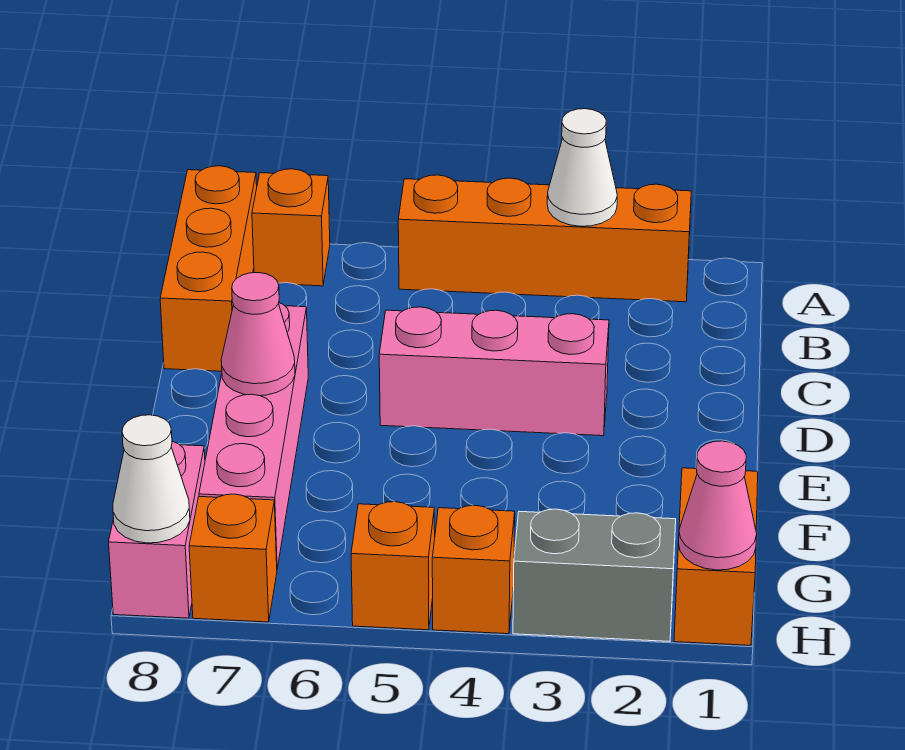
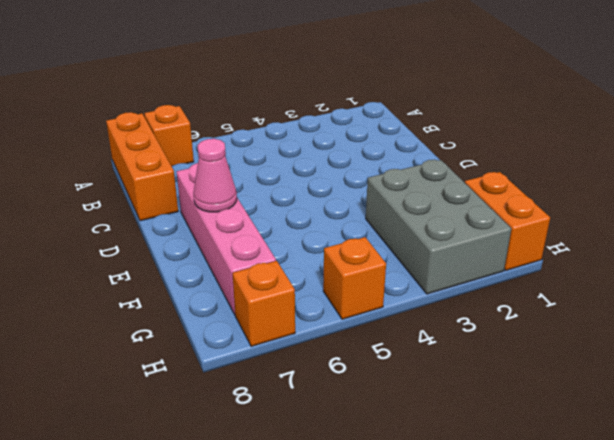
grey 2x3 brick [366,160,511,294] -> grey 1x2 brick [513,509,676,642]
none -> orange 1x4 brick [398,175,691,302]
none -> pink 1x3 brick [379,307,609,436]
none -> pink 1x2 brick [109,441,205,618]

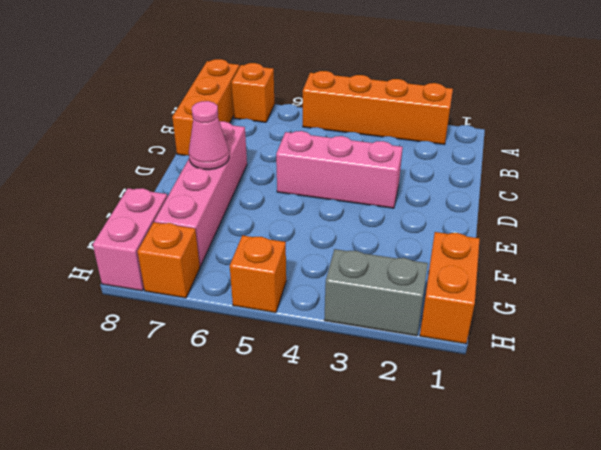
none -> orange 1x1 brick [432,505,515,634]
none -> white 1x1 cone [547,109,617,226]
none -> pink 1x1 cone [679,441,757,570]

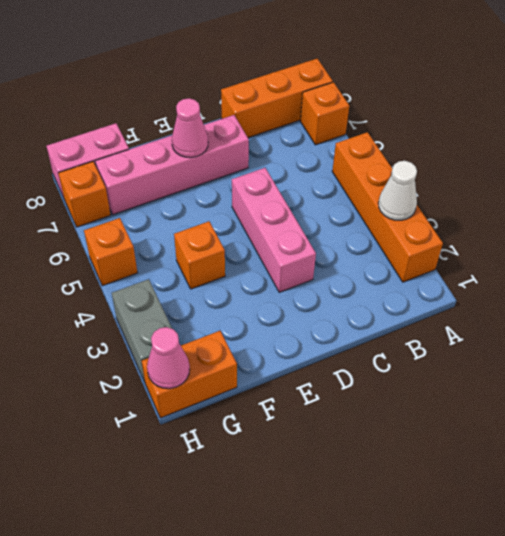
orange 1x1 brick [174,221,225,289] -> orange 1x1 brick moved to [432,505,515,634]
none -> white 1x1 cone [113,415,190,543]

